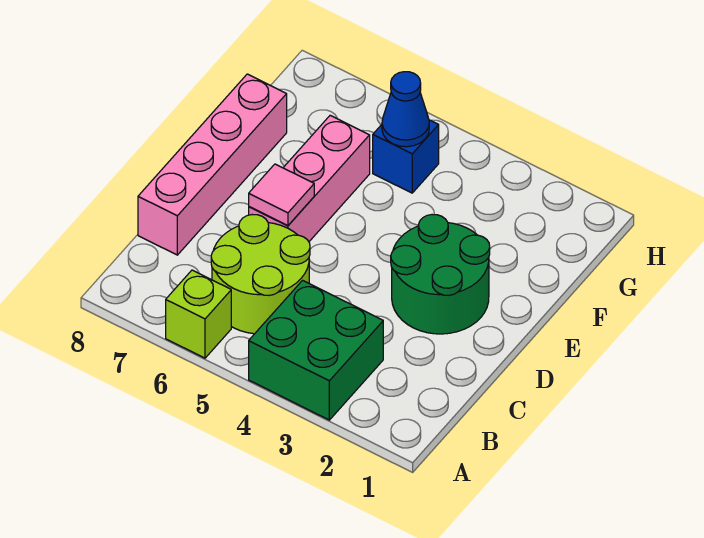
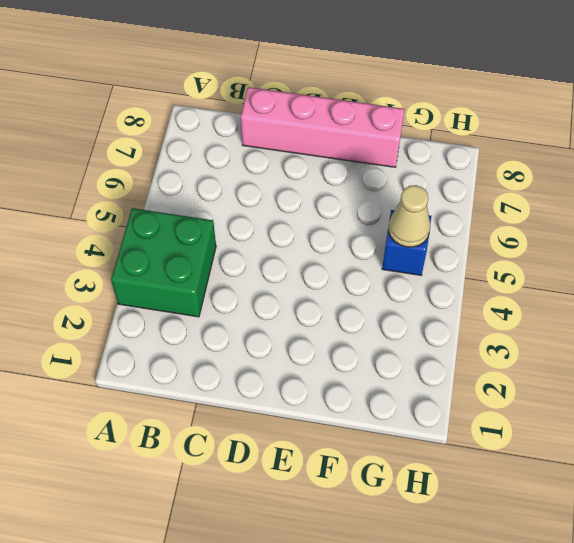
tan 1x1 cone [389,185,430,247] -> blue 1x1 cone [382,72,429,147]
none -> lime 1x1 brick [166,270,231,358]
none -> lime 2x2 round brick [211,215,310,334]

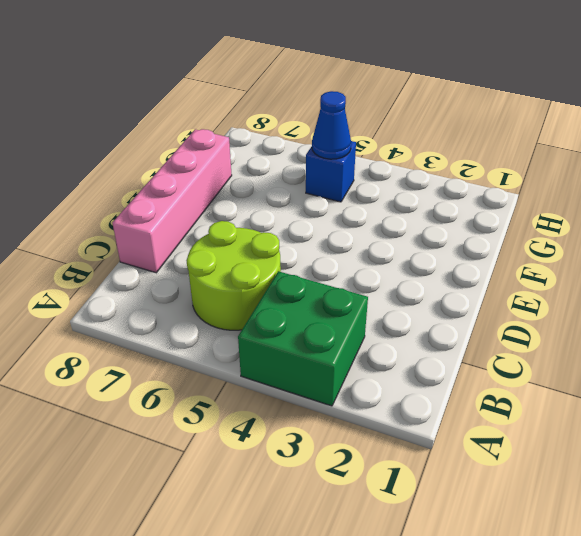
none -> lime 1x1 brick [166,270,231,358]
none -> green 2x2 round brick [391,215,490,334]

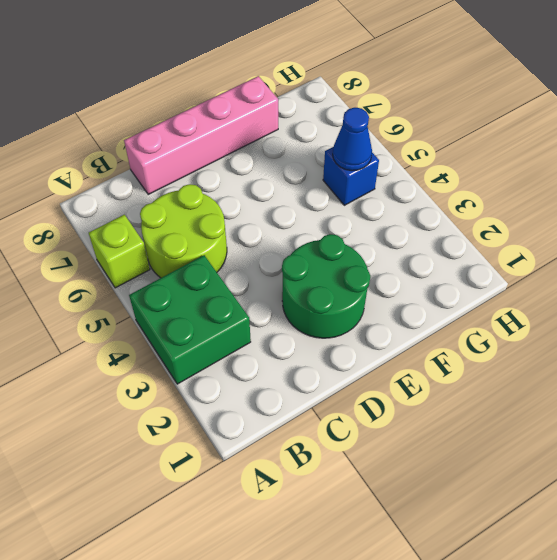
none -> pink 1x3 brick [249,115,370,241]
none -> pink 1x1 tile [249,164,314,226]

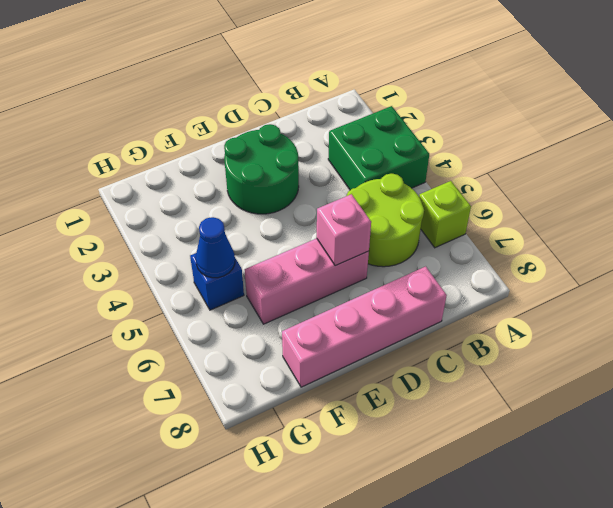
pink 1x1 brick [317,194,371,266] -> pink 1x1 tile [249,164,314,226]

